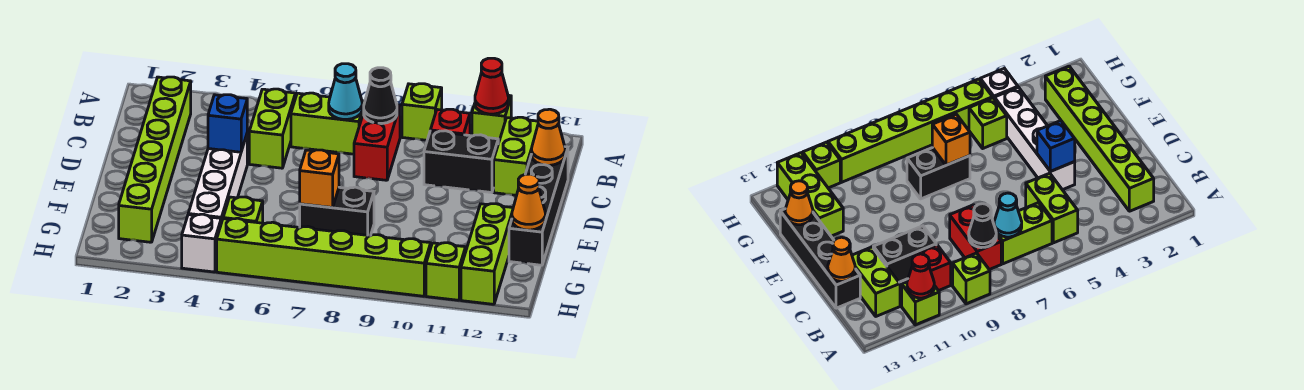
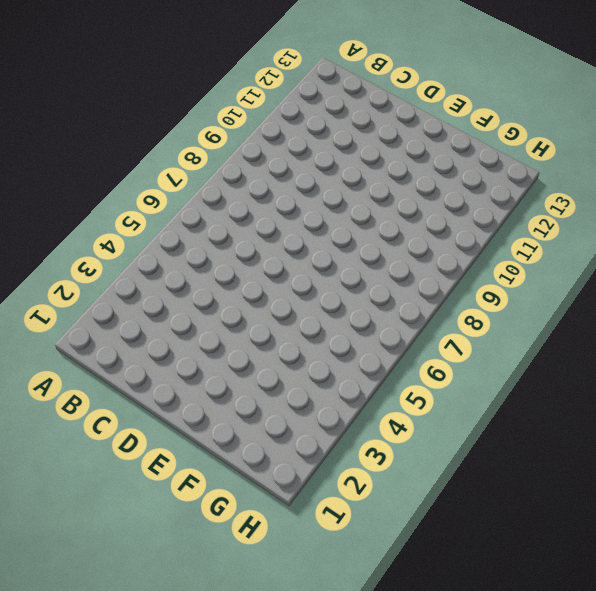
none -> lime 1x1 brick [402,84,442,140]
none -> lime 1x1 brick [472,95,511,144]
none -> lime 1x6 brick [119,77,191,242]

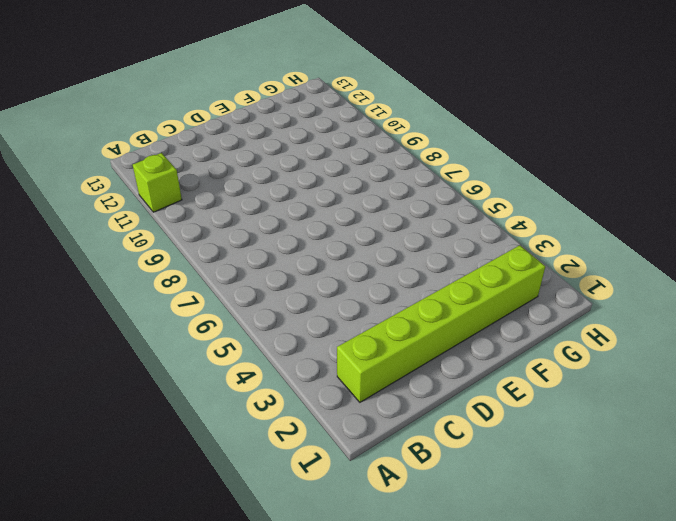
none -> lime 1x1 brick [402,84,442,140]
none -> lime 1x2 brick [249,89,295,168]
none -> lime 1x2 brick [291,93,365,154]

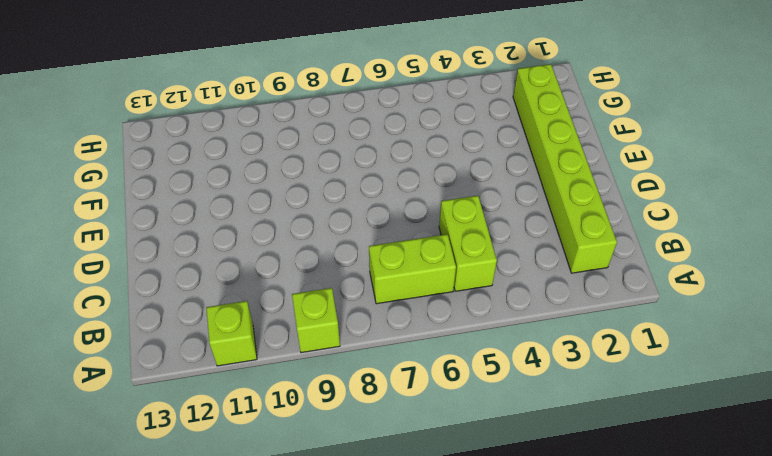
none -> red 1x2 brick [354,105,400,180]
none -> red 1x1 brick [430,109,470,136]
none -> lime 1x2 brick [494,117,538,195]

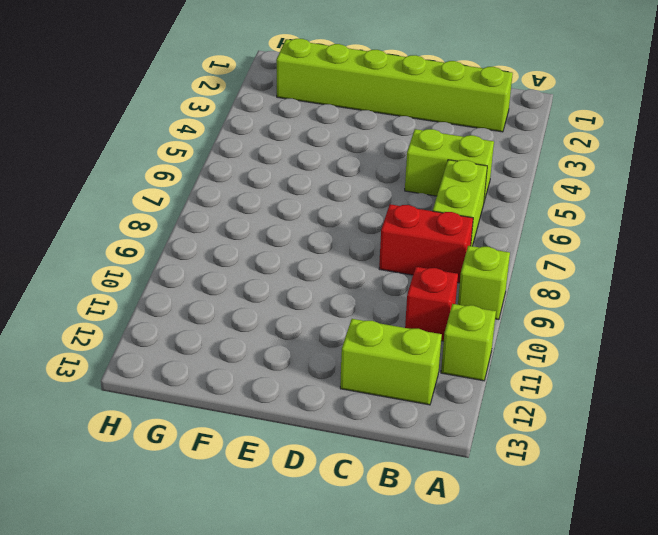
none -> black 1x2 brick [424,131,498,193]
none -> black 1x4 brick [509,147,568,265]
none -> white 1x4 brick [188,135,247,223]

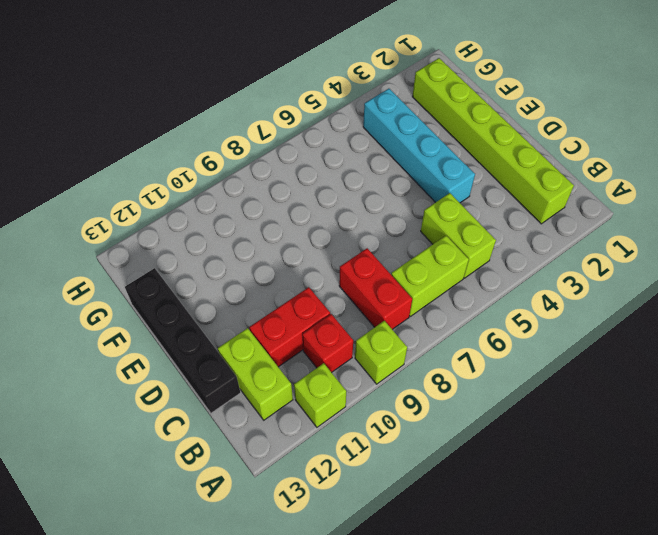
red 1x2 brick [249,287,330,367] -> black 1x2 brick [424,131,498,193]
cyan 1x4 brick [363,89,475,203] -> white 1x4 brick [188,135,247,223]
none -> black 1x2 brick [300,187,374,236]
none -> lime 1x3 brick [461,204,513,304]
none -> lime 1x1 brick [223,197,263,223]

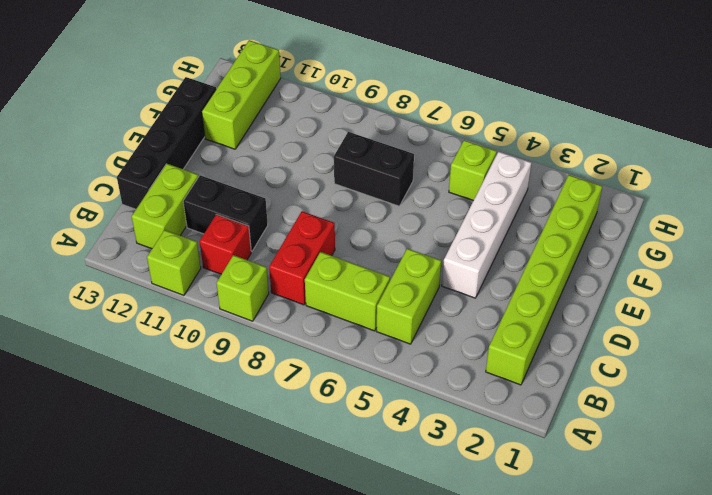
none -> white 1x1 brick [182,214,221,272]
none -> lime 1x6 brick [217,218,431,296]
none -> lime 1x1 brick [426,243,466,300]

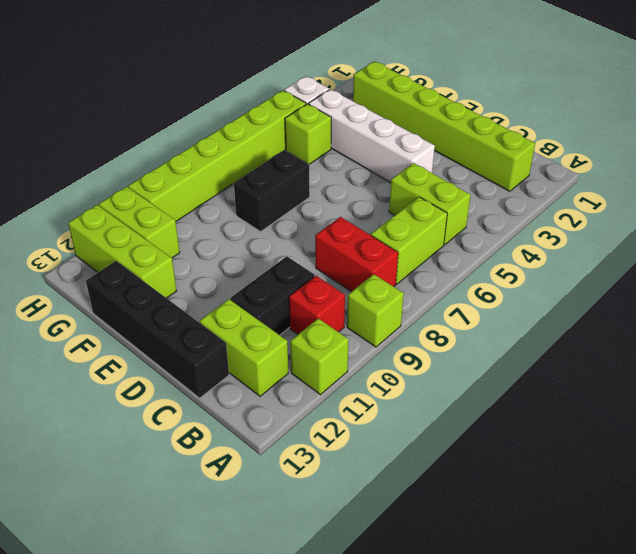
lime 1x2 brick [99,187,180,258] -> lime 1x1 brick [426,243,466,300]
none -> red 1x1 cone [475,58,508,114]
none -> cyan 1x1 cone [329,64,362,119]
none -> black 1x1 cone [364,68,397,124]

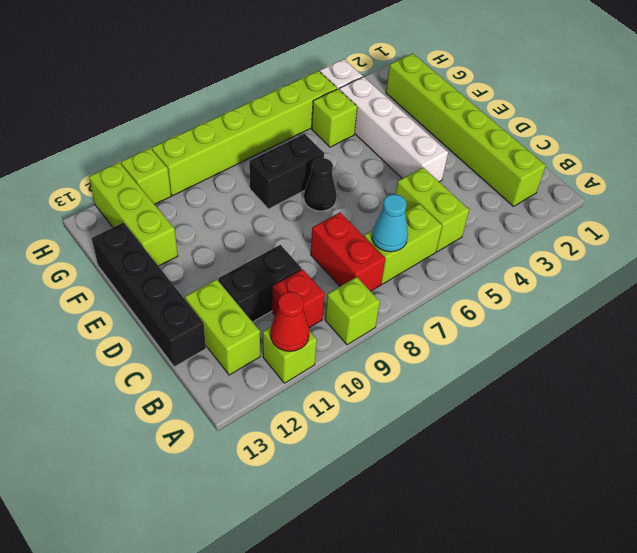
black 1x1 cone [304,158,337,211] -> black 1x1 cone moved to [364,68,397,124]
none -> orange 1x1 cone [532,109,565,165]
none -> blue 1x1 brick [208,95,247,152]
none -> orange 1x1 brick [300,150,339,208]

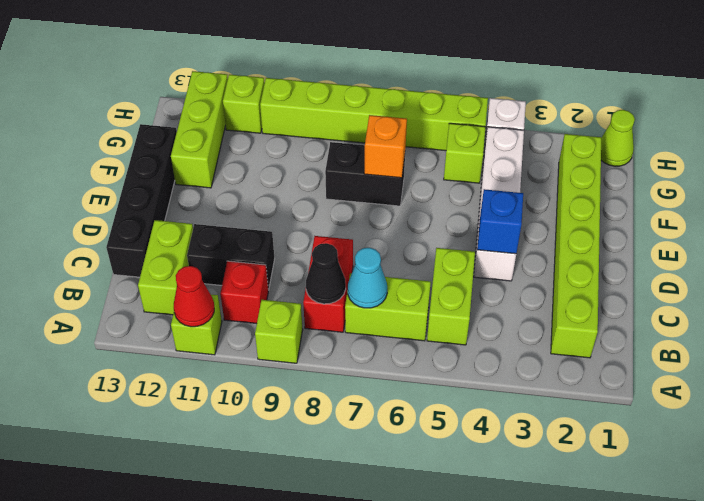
lime 1x1 cone [601,110,635,166] -> none
none -> orange 1x1 cone [532,109,565,165]
none -> orange 1x1 cone [512,174,545,230]

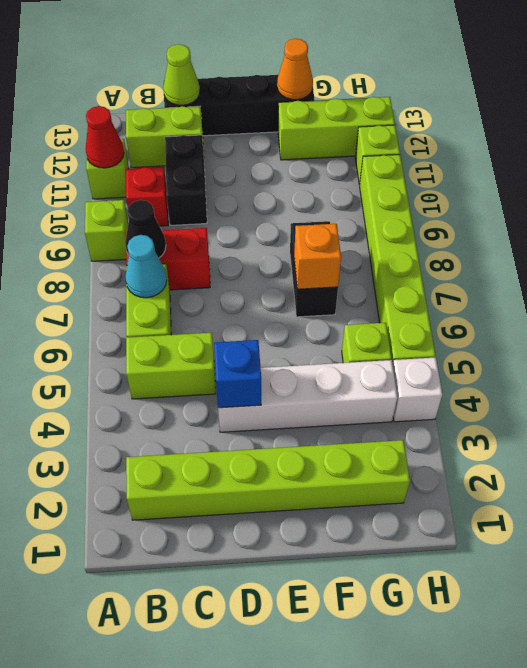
lime 1x1 cone [163,44,200,105] -> orange 1x1 cone [532,109,565,165]

